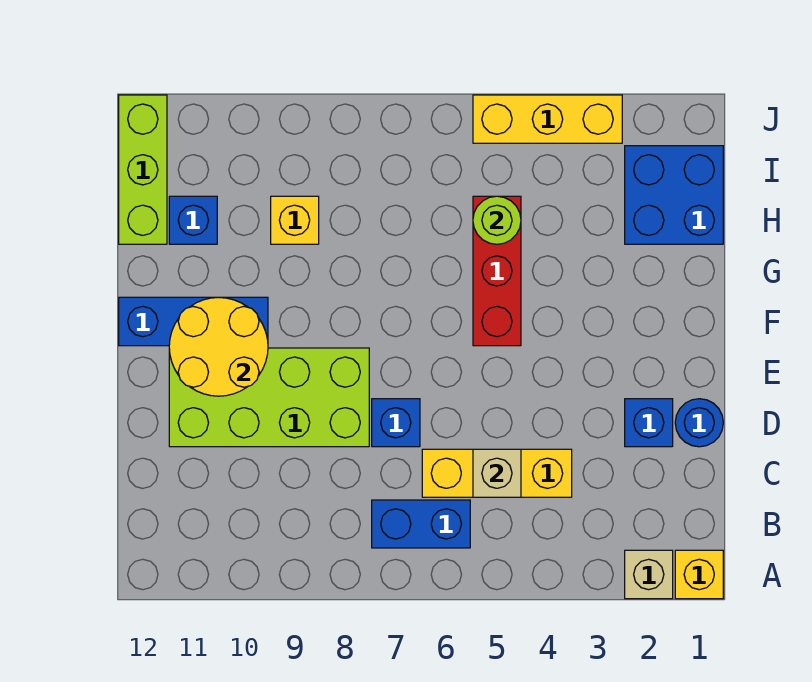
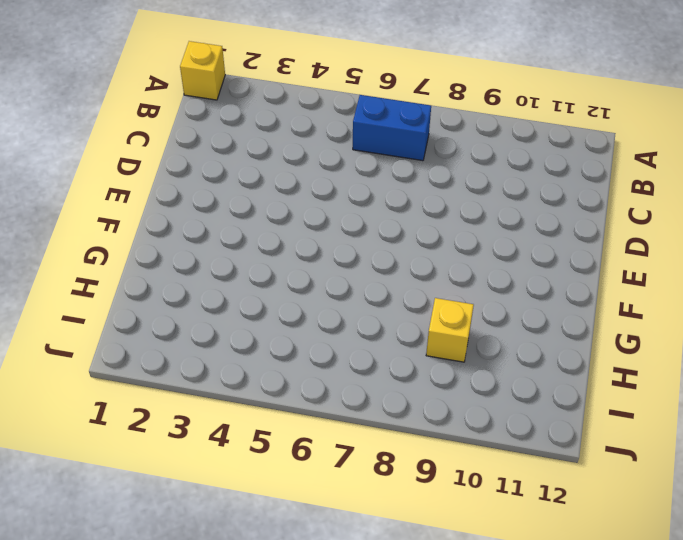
none -> tan 1x1 brick [625,550,673,599]
none -> yellow 1x3 brick [422,449,572,497]
none -> blue 1x1 round brick [675,399,723,447]

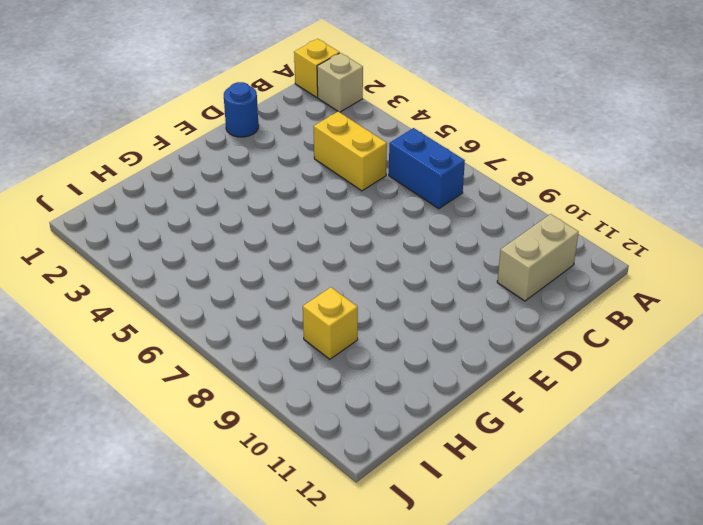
tan 1x2 brick [497,214,579,301] -> none
yellow 1x2 brick [313,112,387,191] -> yellow 1x3 brick [422,449,572,497]
none -> blue 1x1 brick [625,399,673,447]
none -> blue 1x1 brick [372,399,420,447]
none -> lime 2x4 brick [169,348,369,447]

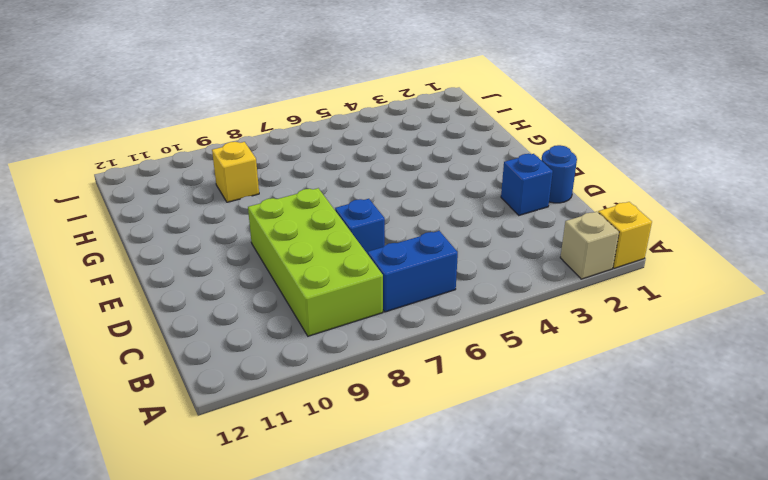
lime 2x4 brick [248,188,383,336] -> lime 2x4 brick turned to [169,348,369,447]
none -> yellow 1x3 brick [422,449,572,497]
none -> red 1x3 brick [473,196,521,346]
none -> blue 1x3 brick [119,297,268,346]

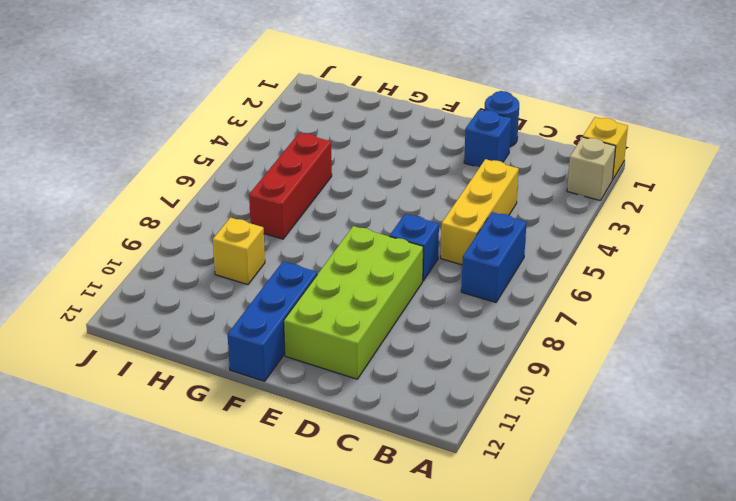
red 1x3 brick [249,133,332,239] -> red 1x3 brick turned to [473,196,521,346]
none -> blue 2x2 brick [625,146,723,244]
none -> blue 1x1 brick [169,196,217,244]
none -> lime 1x3 brick [119,95,167,244]

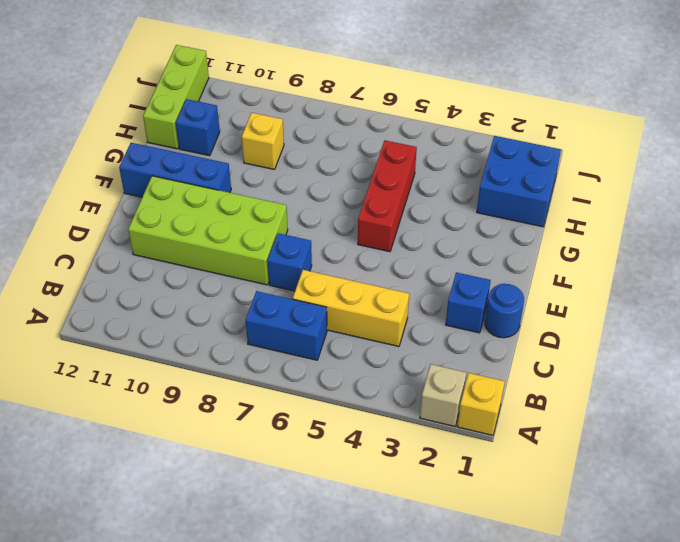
none -> yellow 1x3 brick [473,95,622,143]
none -> tan 1x1 brick [473,449,521,497]
none -> yellow 2x2 round brick [169,297,268,396]

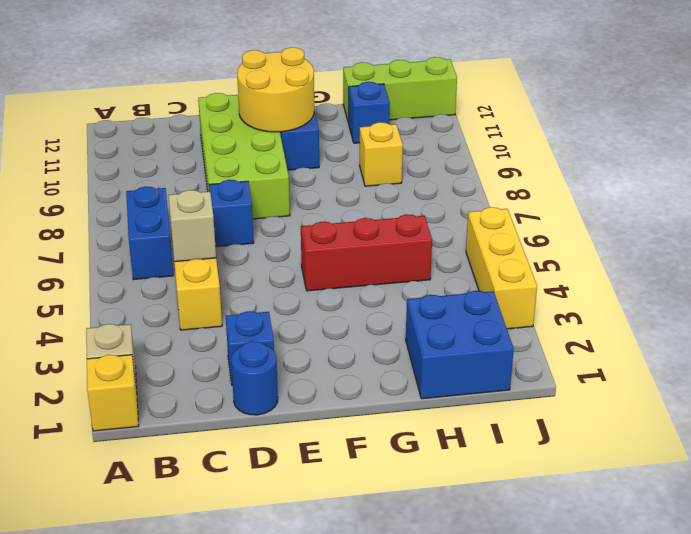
none -> lime 1x1 round brick [473,196,521,244]

